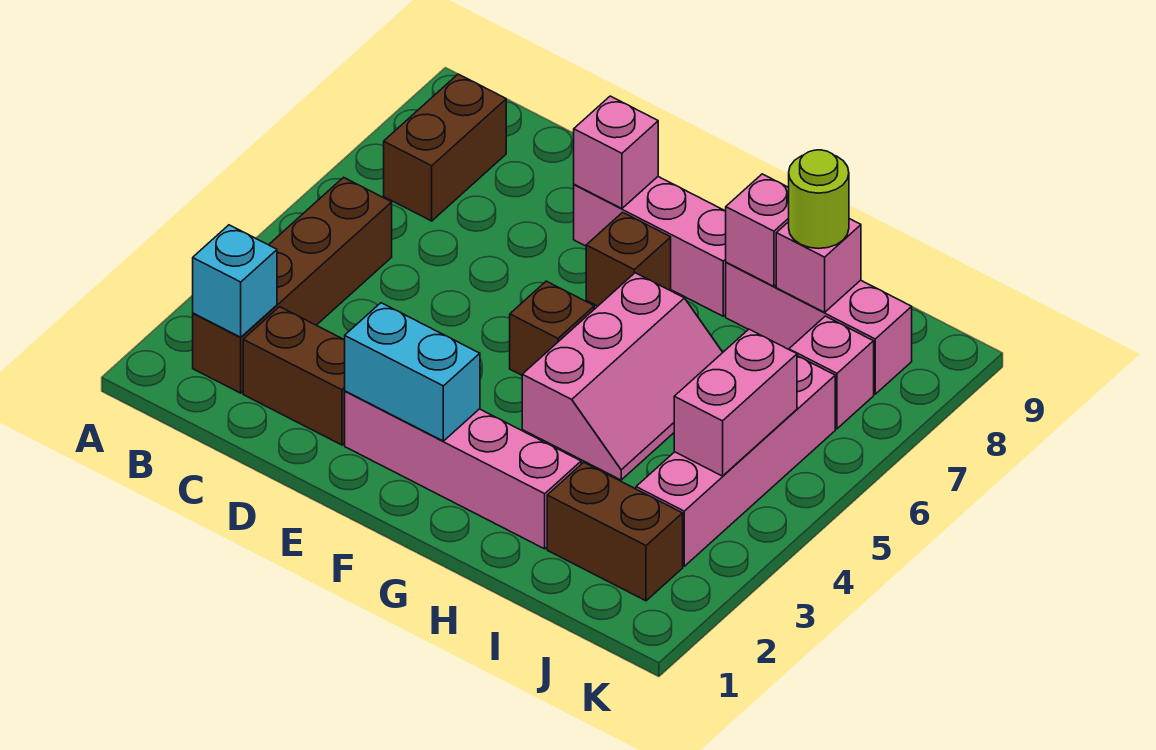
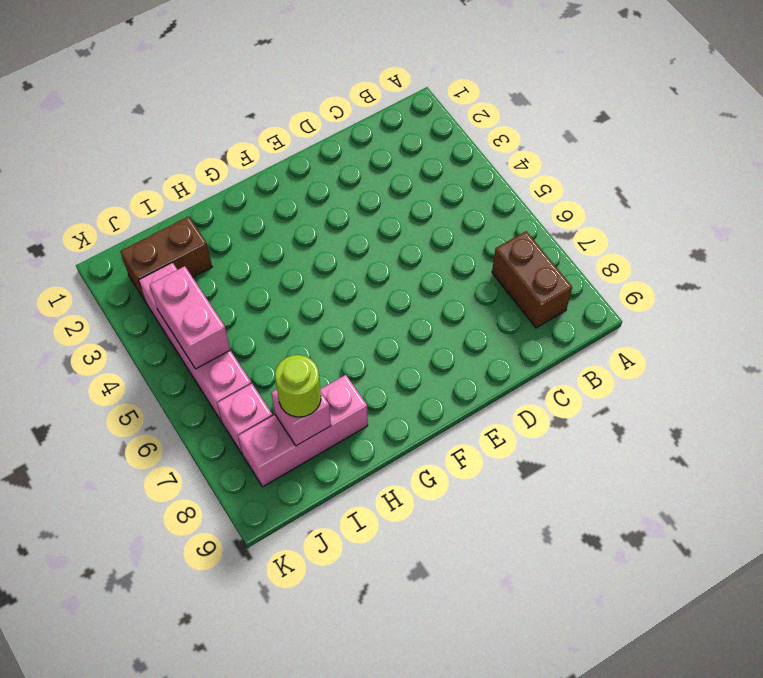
none -> brown 1x4 brick [193,177,392,393]
none -> brown 1x2 brick [243,307,345,445]
none -> pink 1x4 brick [345,391,581,549]

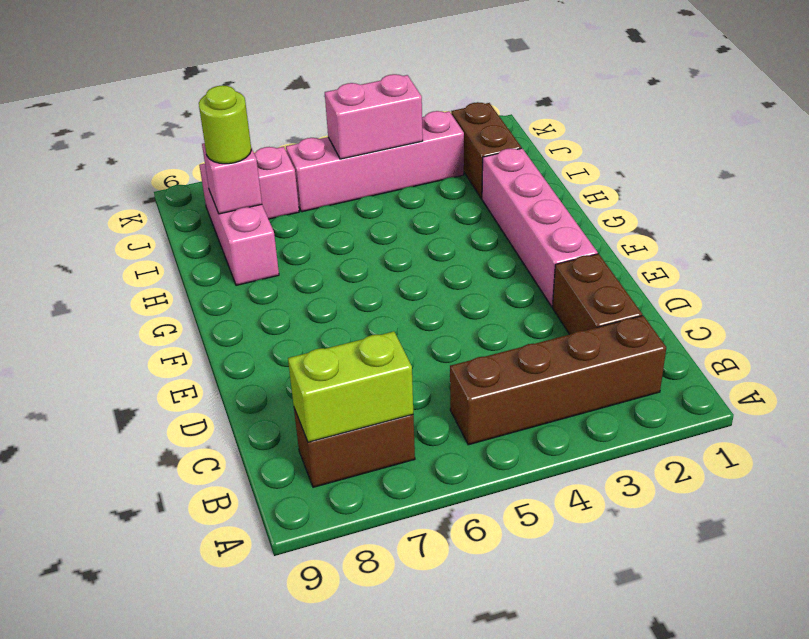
lime 1x2 brick [288,331,413,442] -> none
none -> pink 1x3 brick [574,177,726,316]
none -> brown 1x1 brick [510,281,594,375]
none -> brown 1x1 brick [586,212,671,306]

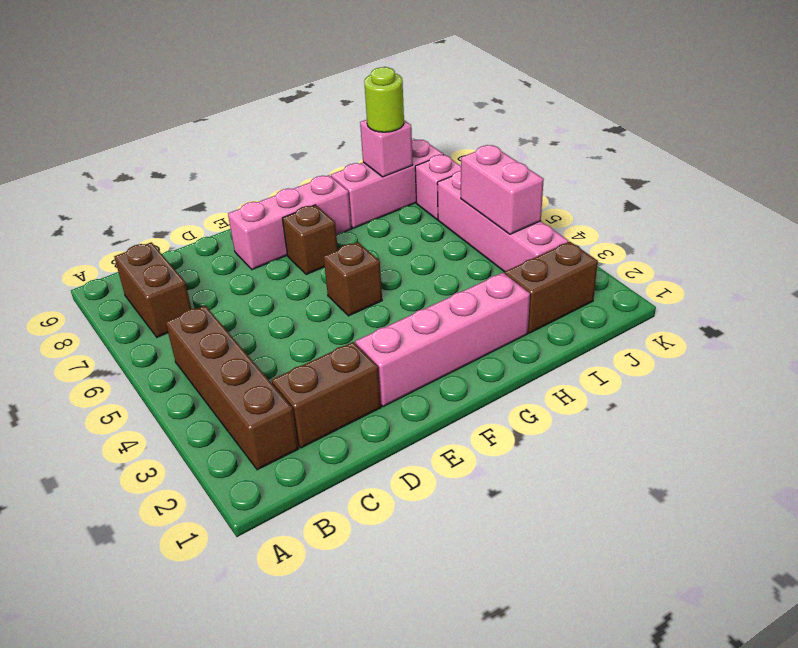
none -> pink 2x3 slope [522,273,723,480]
none -> cyan 1x1 brick [193,225,277,337]
none -> cyan 1x2 brick [345,303,480,441]

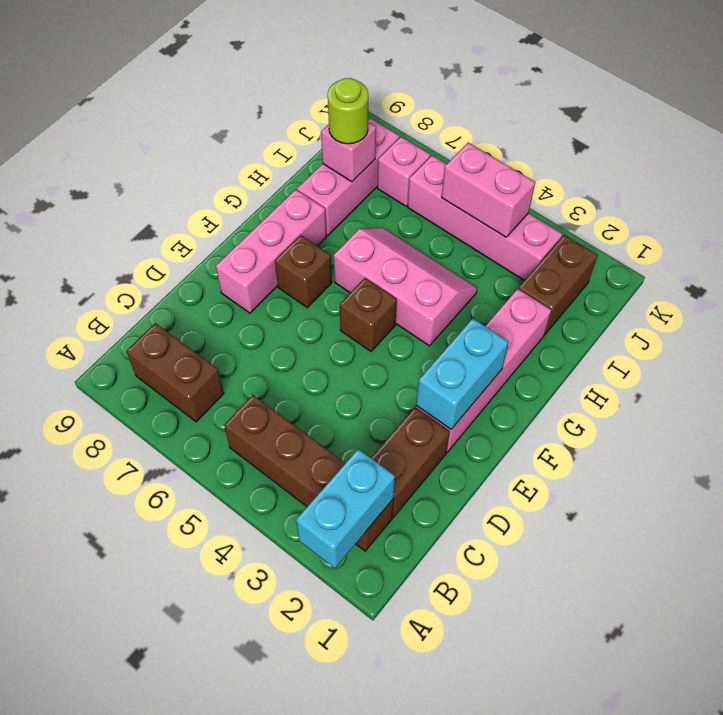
cyan 1x2 brick [296,449,395,568] -> cyan 1x1 brick [193,225,277,337]
none -> pink 1x1 brick [574,96,658,209]
none -> pink 1x1 brick [726,174,789,286]

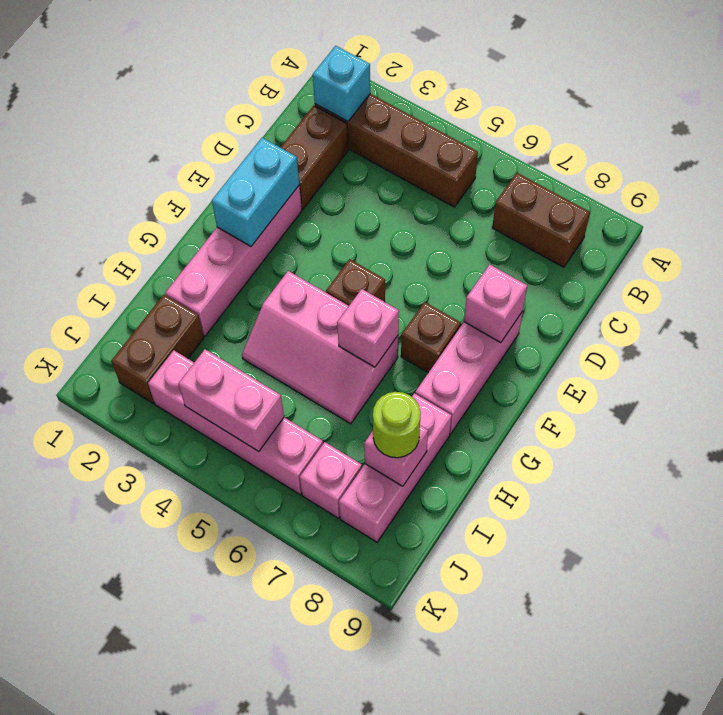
pink 1x1 brick [337,289,399,367] -> pink 1x1 brick moved to [726,174,789,286]

